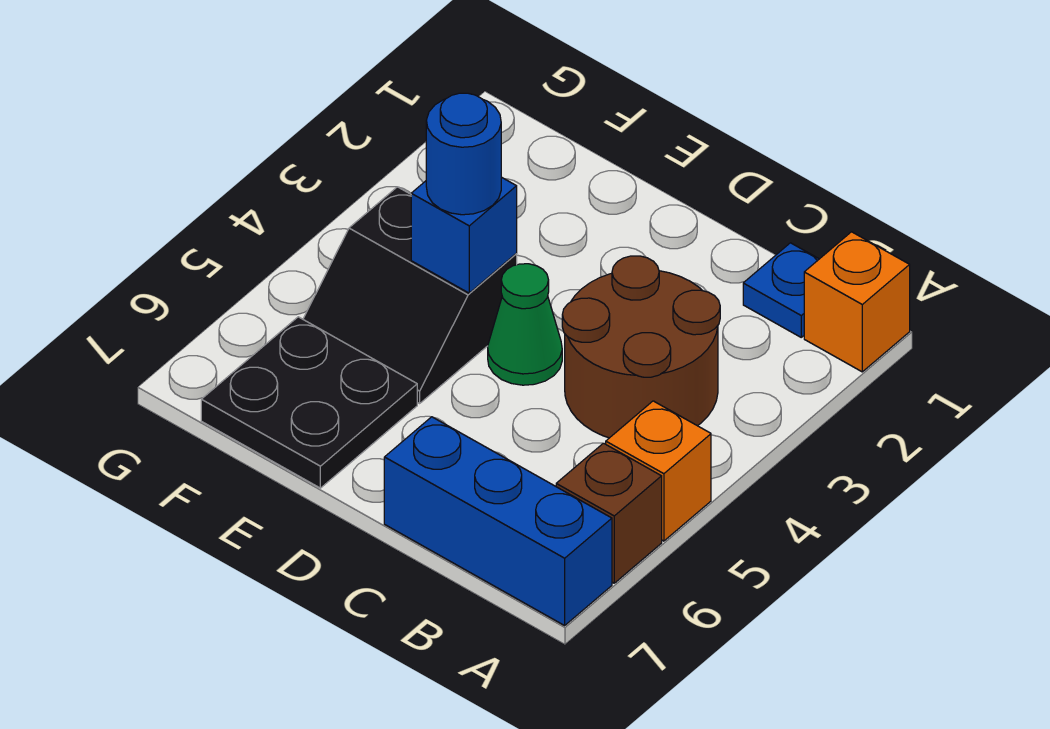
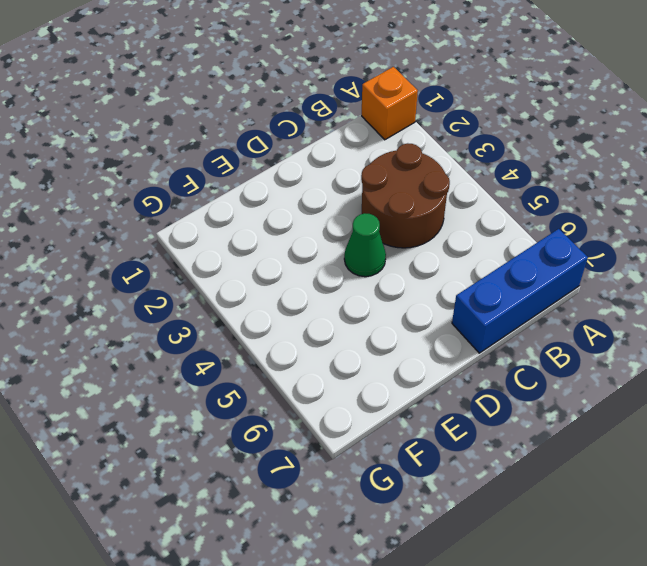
none -> orange 1x1 brick [606,401,711,541]
none -> brown 1x1 brick [556,443,662,583]

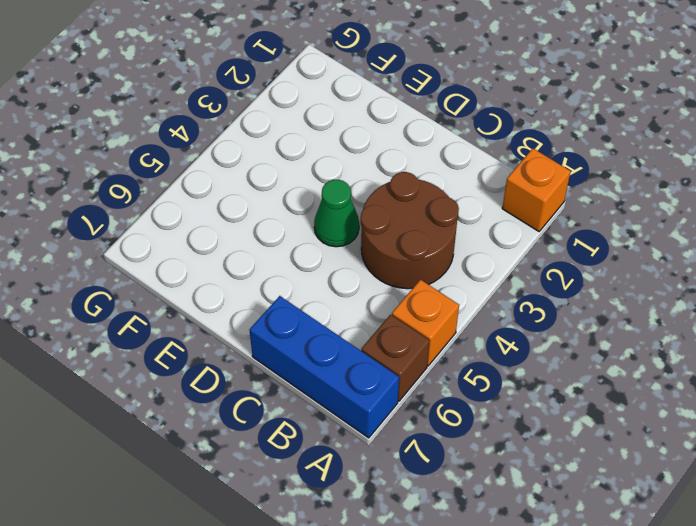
none -> blue 1x1 plate [743,243,819,337]
none -> black 2x2 slope [303,187,517,403]

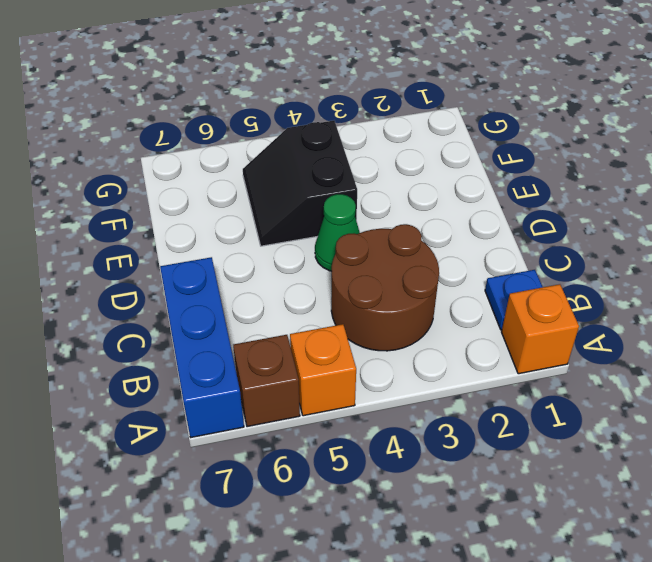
none -> black 2x2 plate [201,317,417,488]
none -> blue 1x1 brick [411,177,517,293]

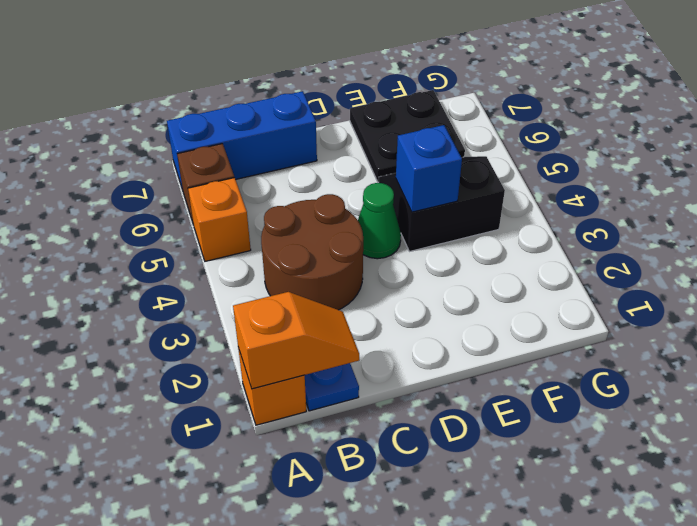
orange 1x2 slope [233,292,359,389] -> none
none -> blue 1x1 round brick [426,93,501,215]

